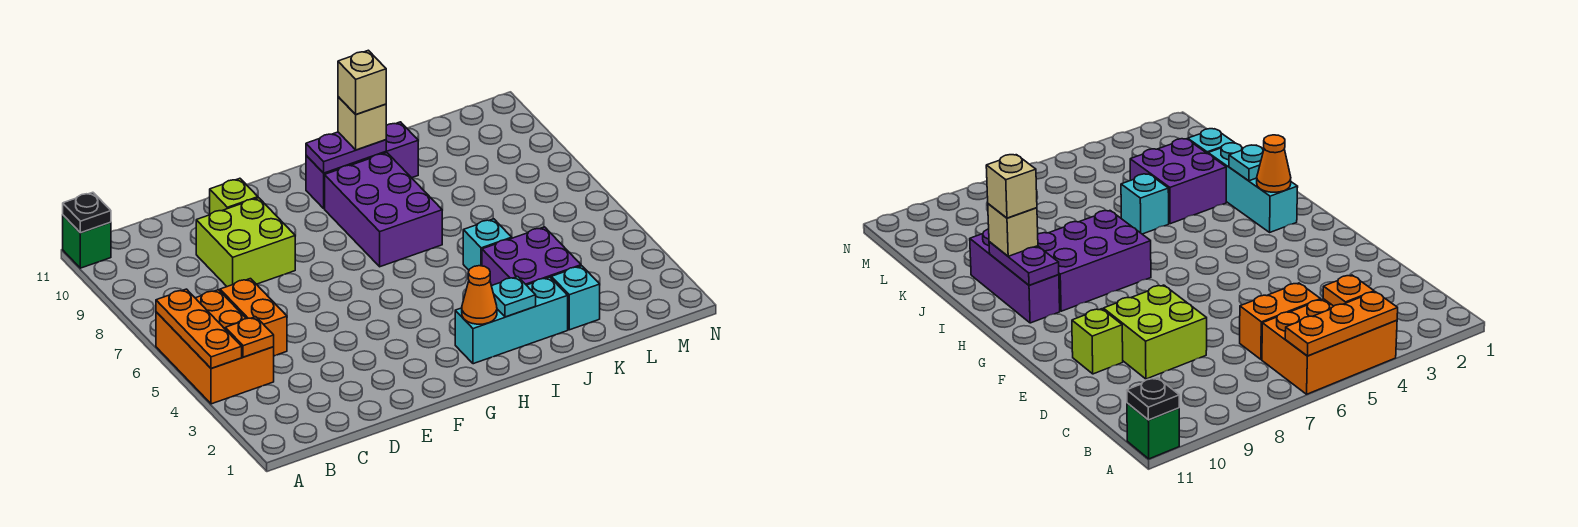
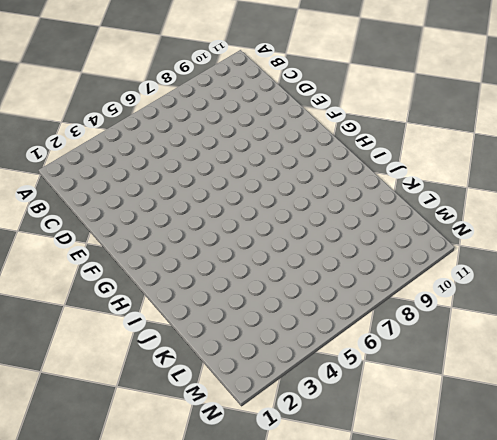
none -> orange 2x3 brick [156,290,274,404]
none -> green 1x1 brick [63,215,111,268]
none -> orange 1x2 brick [220,279,287,356]

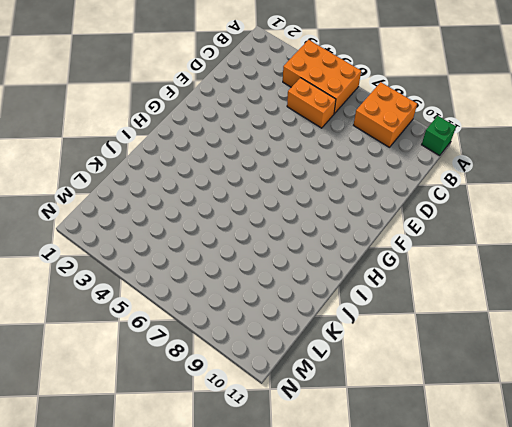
orange 2x2 brick [354,82,417,147] -> none
none -> lime 2x2 brick [196,198,295,287]
none -> lime 1x1 brick [210,178,258,214]
none -> cyan 1x3 brick [455,277,568,364]

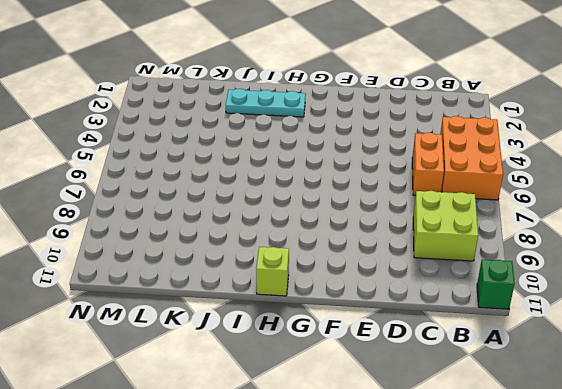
lime 2x2 brick [413,191,478,261] -> lime 2x2 brick moved to [196,198,295,287]
cyan 1x3 plate [226,89,306,117] -> cyan 1x3 brick [455,277,568,364]
lime 1x1 brick [256,247,289,296] -> lime 1x1 brick moved to [210,178,258,214]
none -> purple 2x3 brick [325,153,442,267]
none -> purple 1x3 brick [306,122,418,208]
none -> purple 2x2 brick [482,227,581,286]

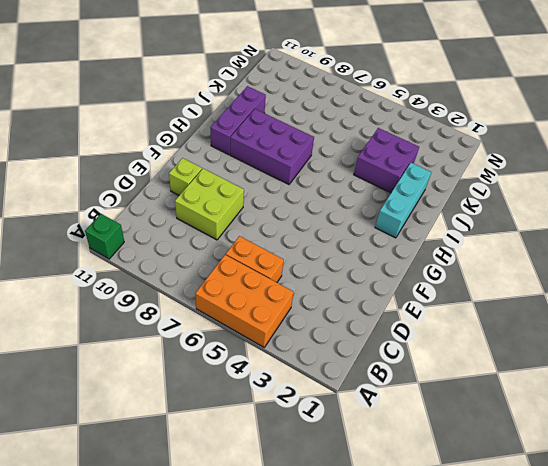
none -> cyan 1x1 brick [463,219,512,270]
none -> cyan 1x1 brick [551,266,600,330]
none -> orange 1x3 plate [156,289,242,369]

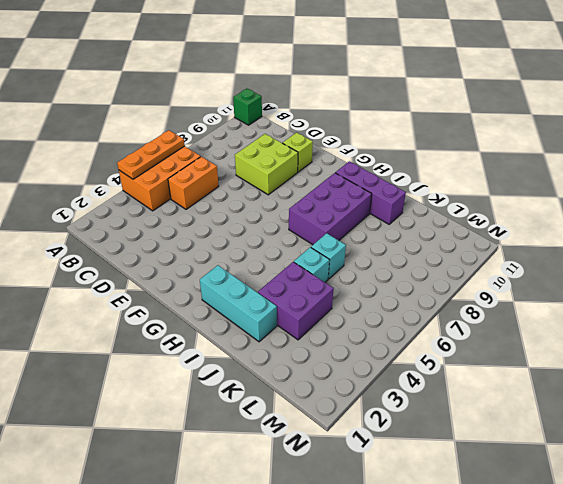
cyan 1x1 brick [311,233,346,279] -> cyan 1x1 brick moved to [551,266,600,330]
none -> black 1x1 plate [63,192,111,233]
none -> orange 1x1 plate [225,317,274,357]
none -> orange 1x1 cone [462,266,497,324]

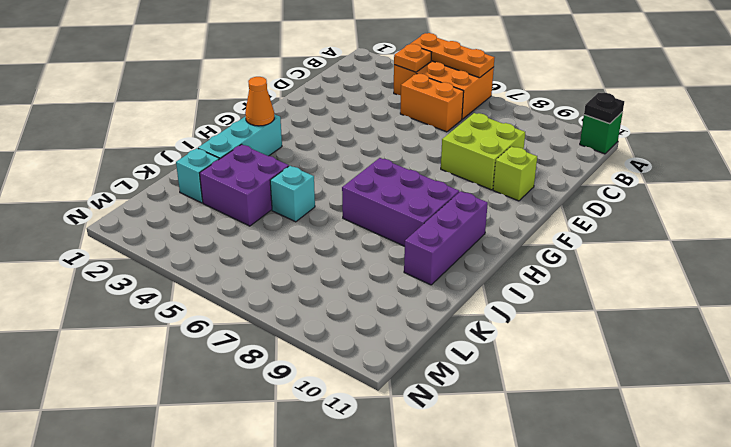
none -> purple 1x2 plate [306,132,386,173]
none -> cyan 1x1 plate [492,277,536,317]
none -> tan 1x1 brick [338,97,386,150]

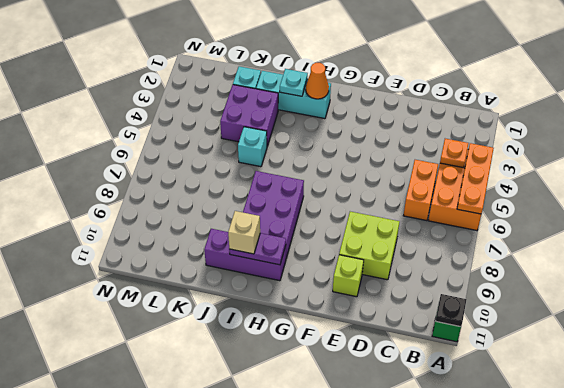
none -> tan 1x1 brick [338,50,386,115]

